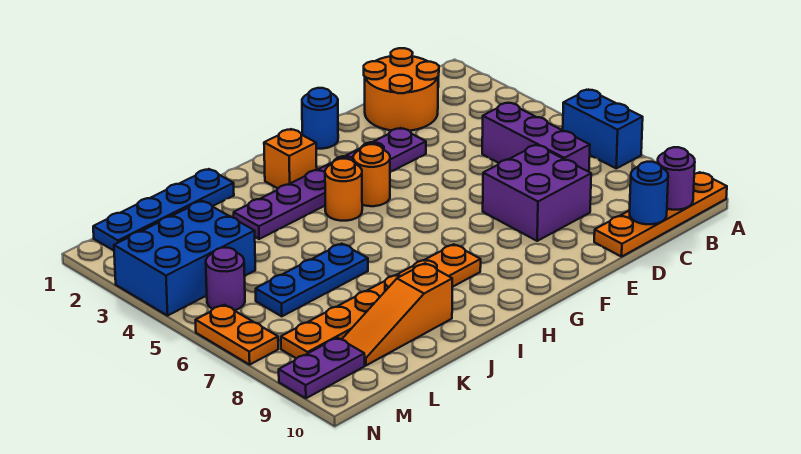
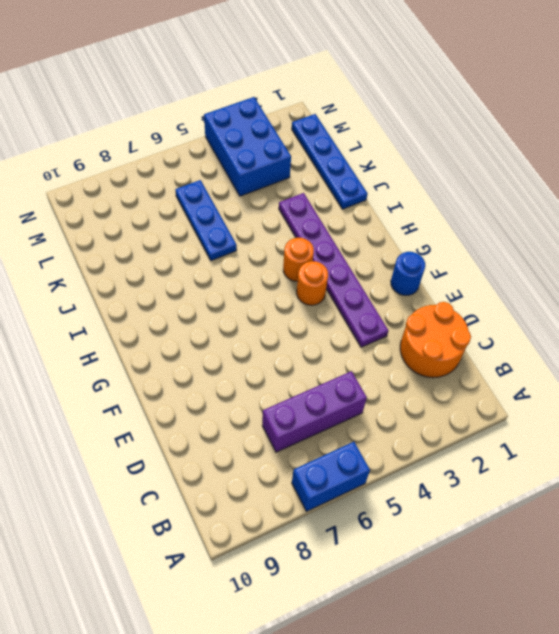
none -> orange 1x4 plate [594,172,727,257]
none -> purple 2x2 brick [483,145,591,241]
none -> orange 1x1 brick [264,129,317,188]

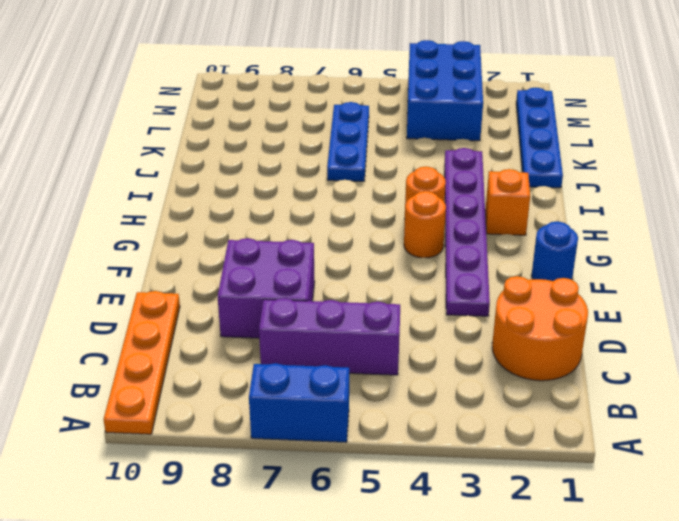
none -> orange 1x6 plate [281,244,481,358]
none -> orange 1x3 slope [342,263,452,365]
none -> purple 1x1 round brick [206,248,245,310]

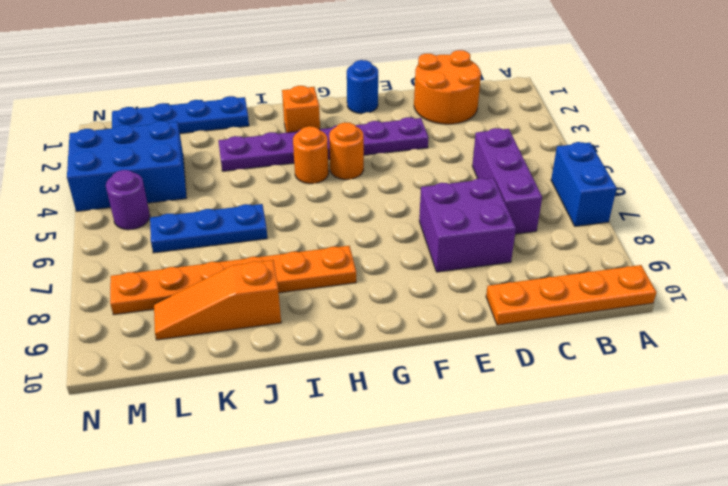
none -> purple 1x2 plate [279,338,365,398]
none -> orange 1x2 plate [196,305,278,365]
none -> purple 1x1 round brick [658,147,695,210]

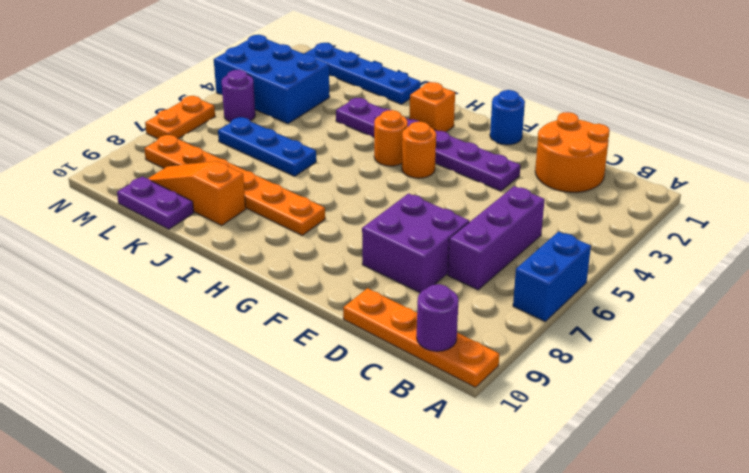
purple 1x2 plate [117,177,194,229] -> purple 1x2 plate moved to [279,338,365,398]
none -> blue 1x1 round brick [630,162,668,224]

